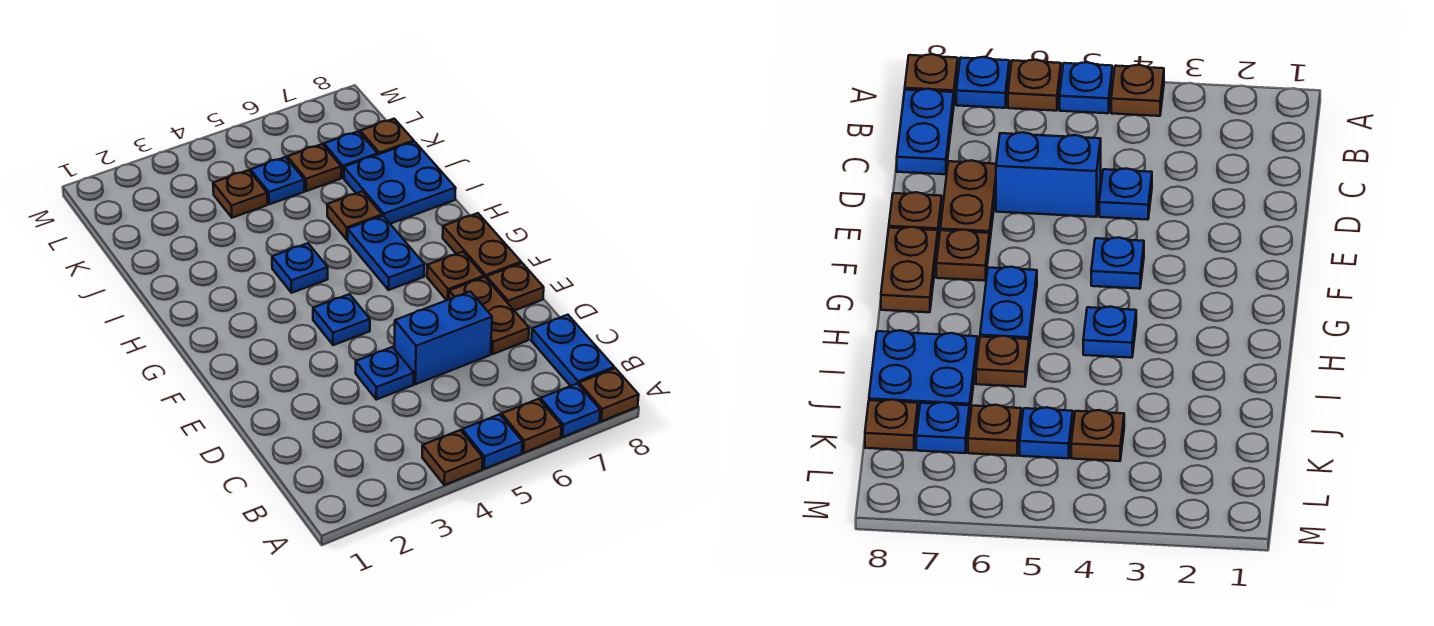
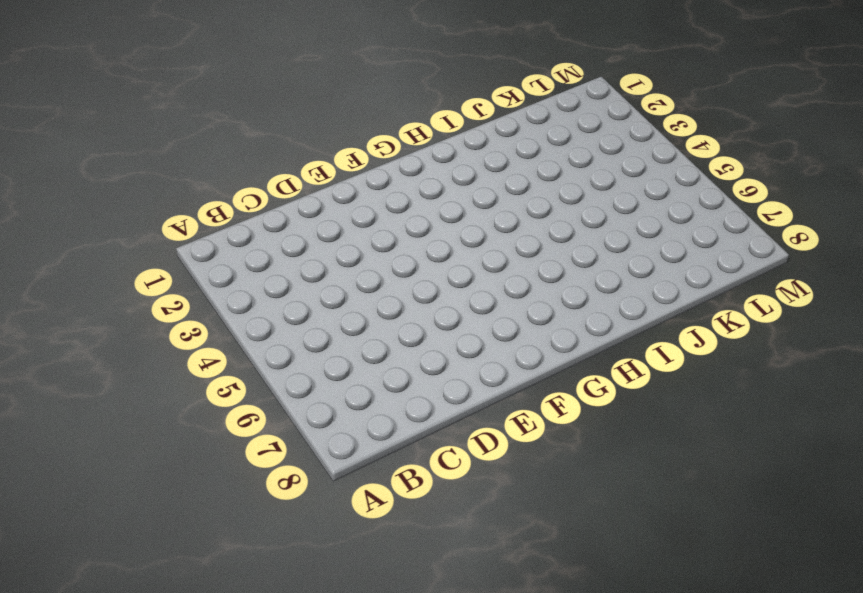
none -> brown 1x1 plate [422,430,483,485]
none -> blue 1x1 plate [462,414,522,469]
none -> brown 1x1 plate [502,399,561,453]

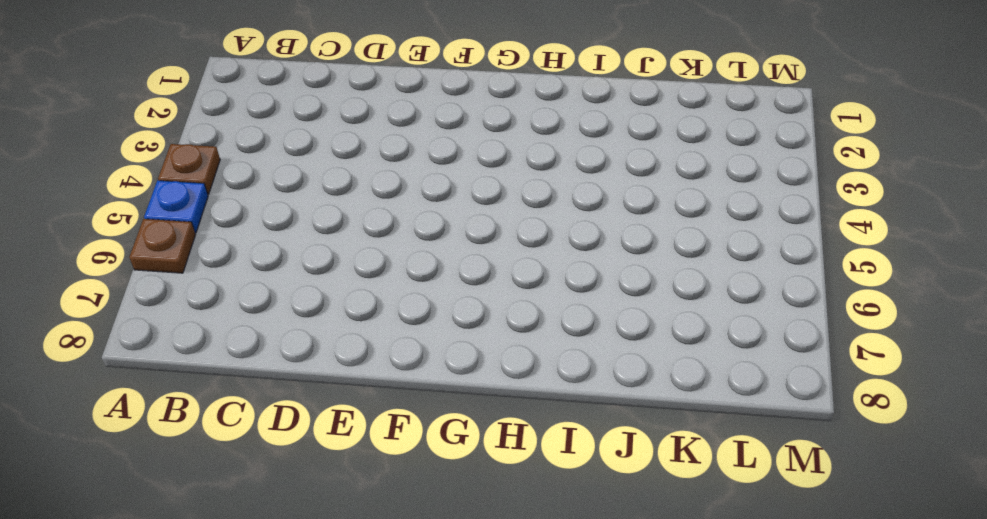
none -> blue 1x1 plate [540,384,600,437]
none -> brown 1x1 plate [579,368,639,421]
none -> blue 1x2 plate [531,315,614,386]

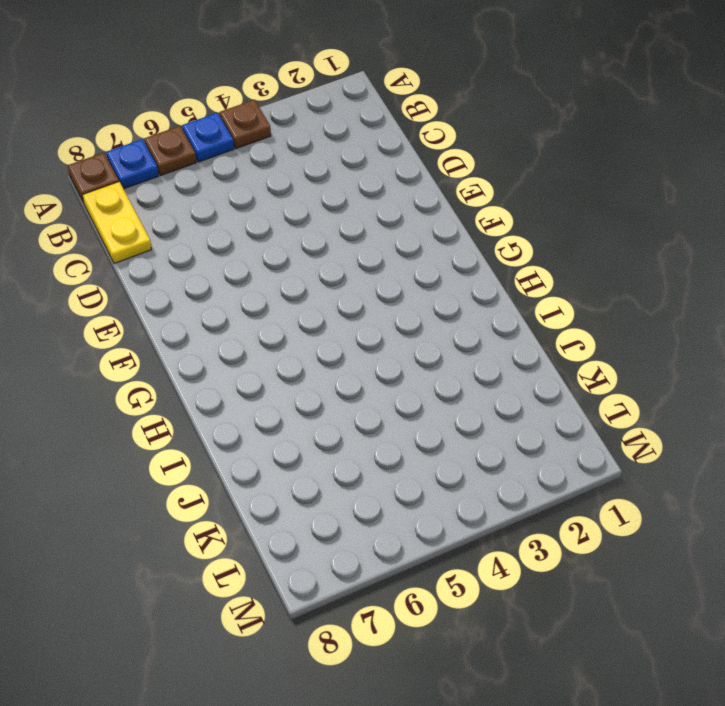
yellow 1x2 plate [83,182,152,264] -> blue 1x2 plate [531,315,614,386]
none -> blue 1x1 plate [356,347,414,400]
none -> blue 1x2 brick [395,291,492,384]
none -> brown 1x2 plate [449,277,529,354]

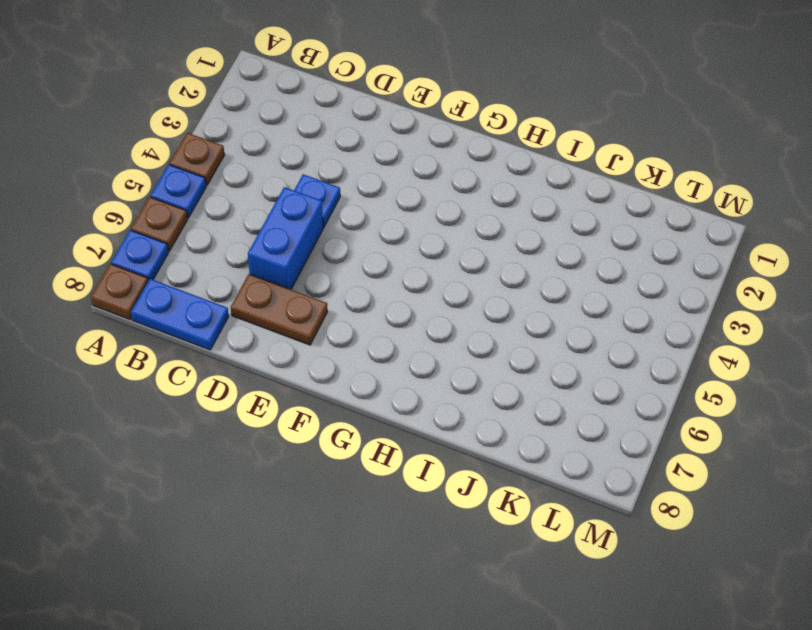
none -> brown 1x1 plate [487,263,544,311]
none -> blue 1x1 plate [313,294,370,345]
none -> brown 1x1 plate [427,252,484,300]

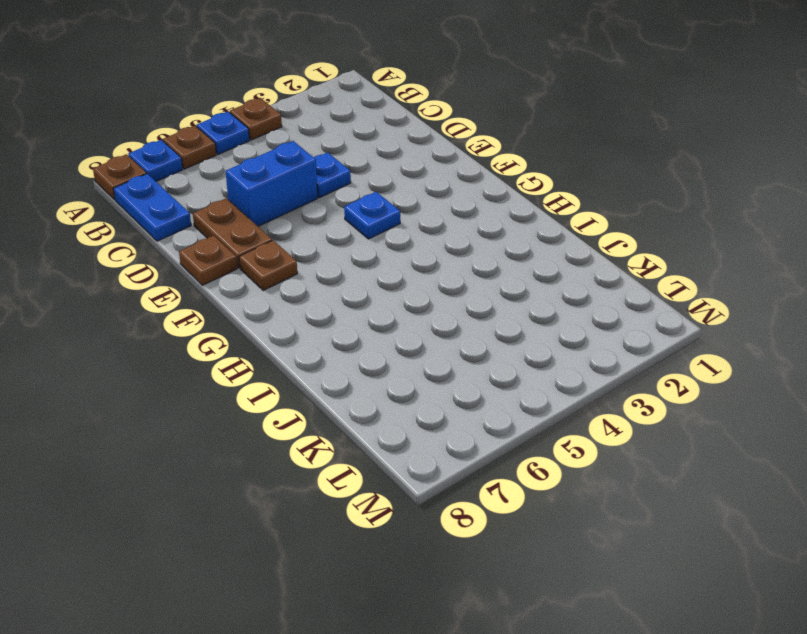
none -> brown 1x2 plate [443,213,521,279]
none -> blue 1x2 plate [348,216,424,290]
none -> blue 1x1 plate [272,243,328,293]

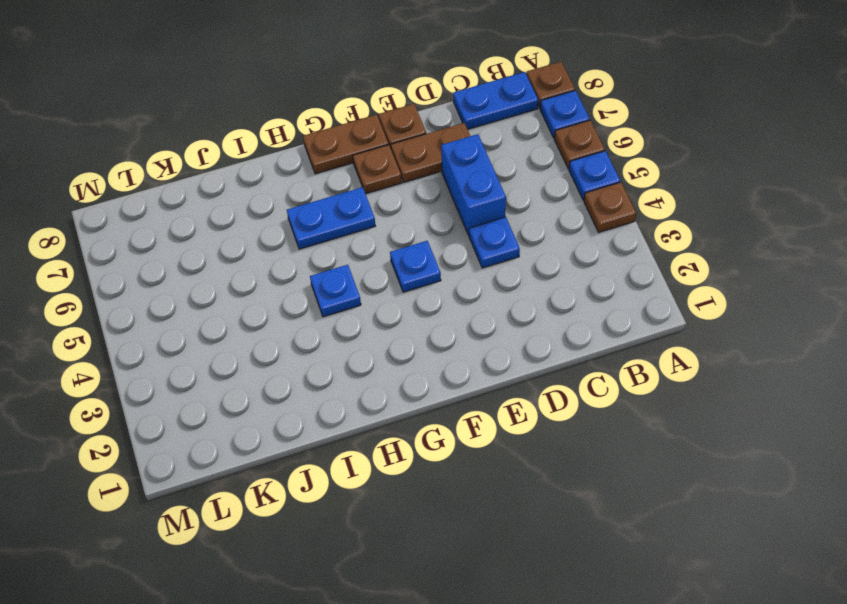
none -> brown 1x1 plate [327,191,382,240]
none -> blue 2x2 plate [344,142,456,224]
none -> brown 1x1 plate [213,170,267,218]

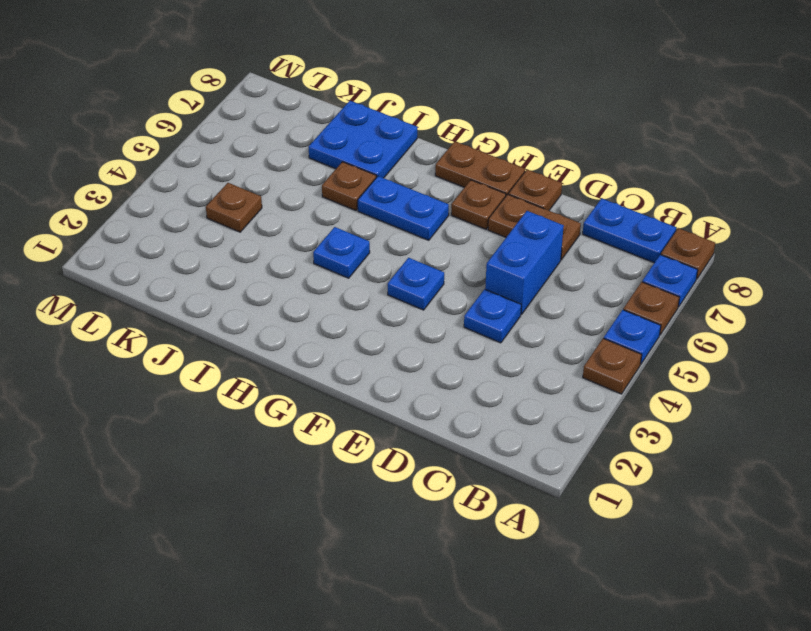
none -> blue 1x1 plate [250,157,305,204]
none -> brown 1x1 plate [287,144,341,191]
none -> blue 1x1 plate [324,131,378,178]

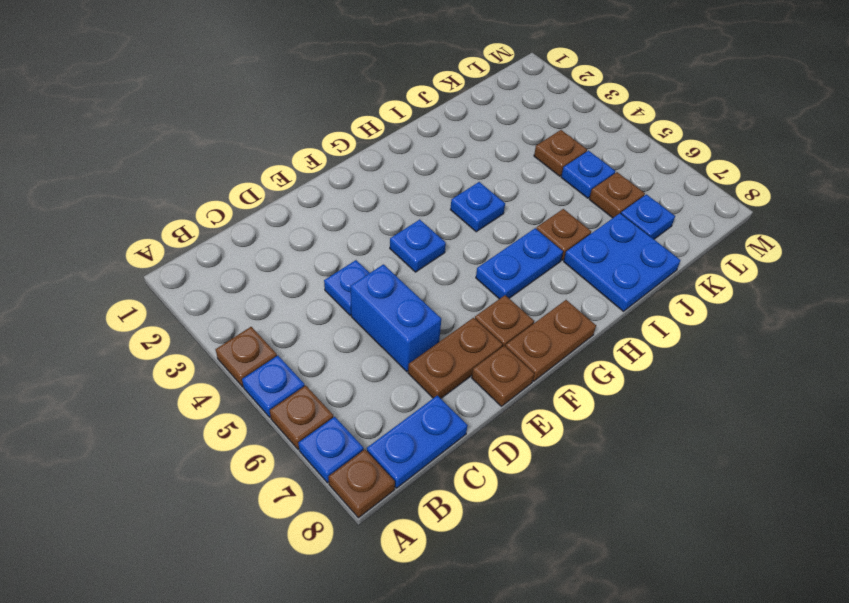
none -> brown 1x1 plate [360,119,414,154]

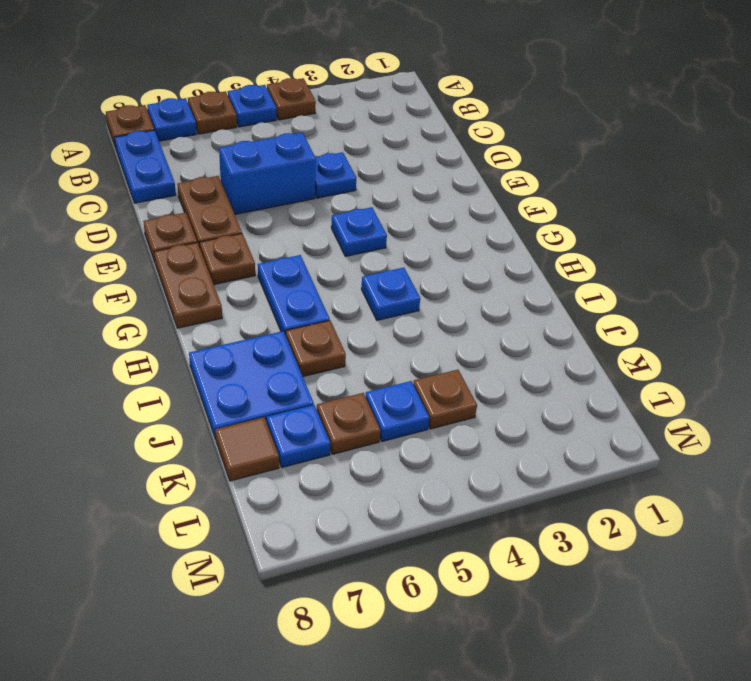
brown 1x1 tile [215,417,279,481] -> brown 1x1 plate [360,119,414,154]

